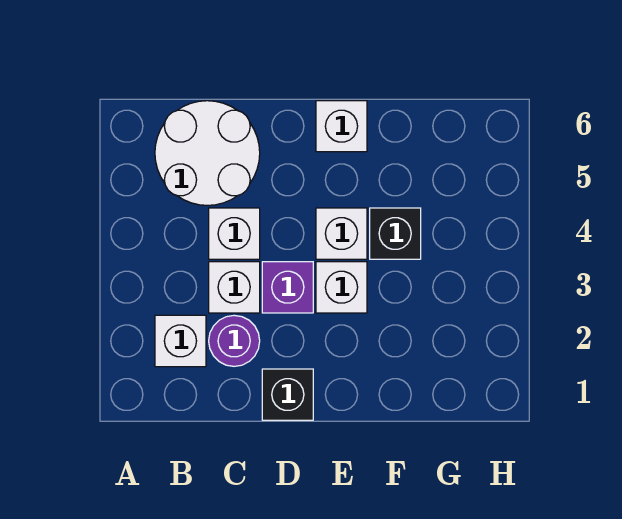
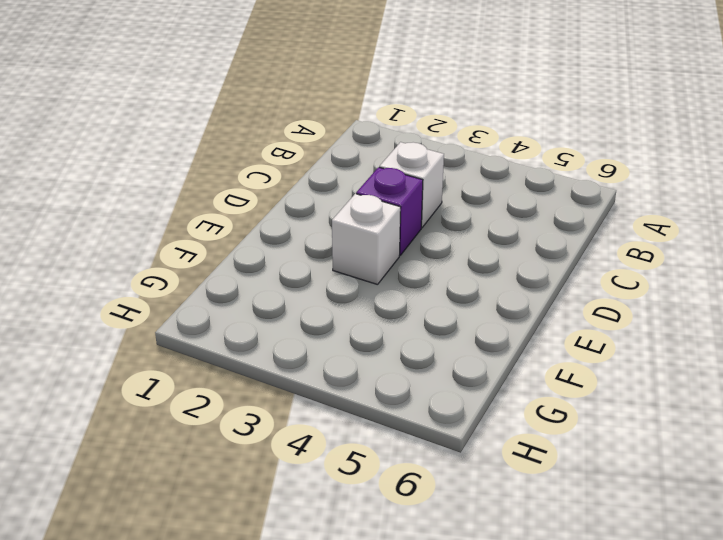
none -> white 1x1 brick [155,315,206,367]
none -> white 2x2 round brick [155,101,260,205]

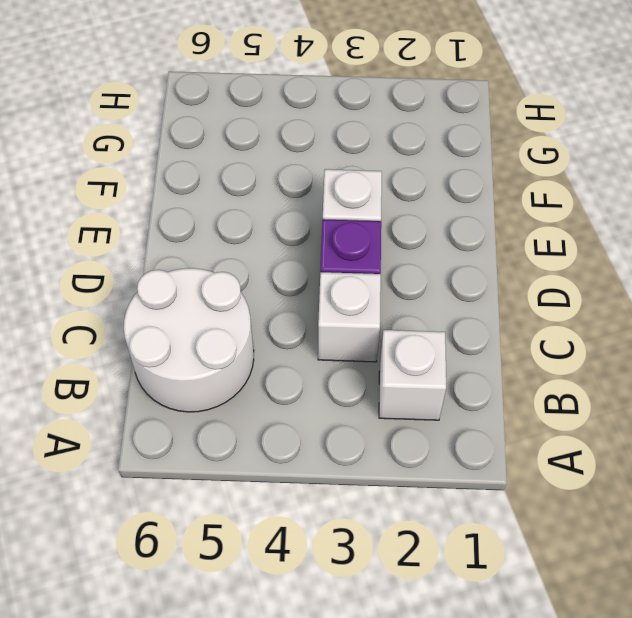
none -> purple 1x1 round brick [209,315,260,366]
none -> white 1x1 brick [209,208,260,259]

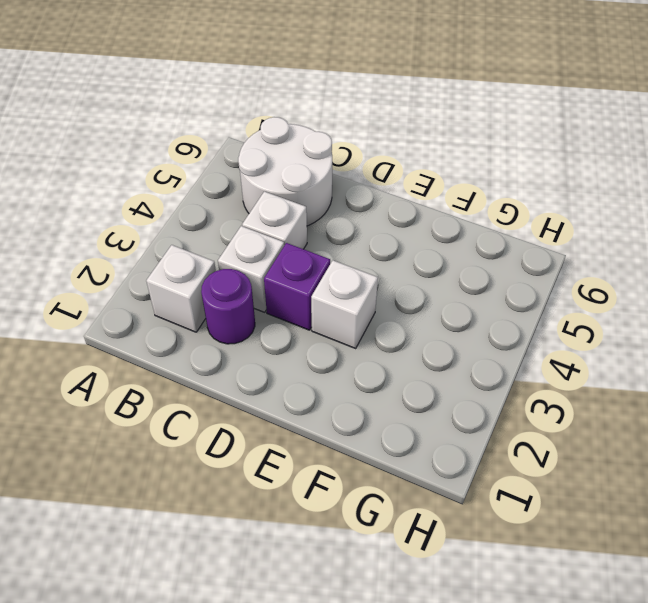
none -> black 1x1 brick [262,369,313,420]
none -> white 1x1 brick [316,208,367,259]

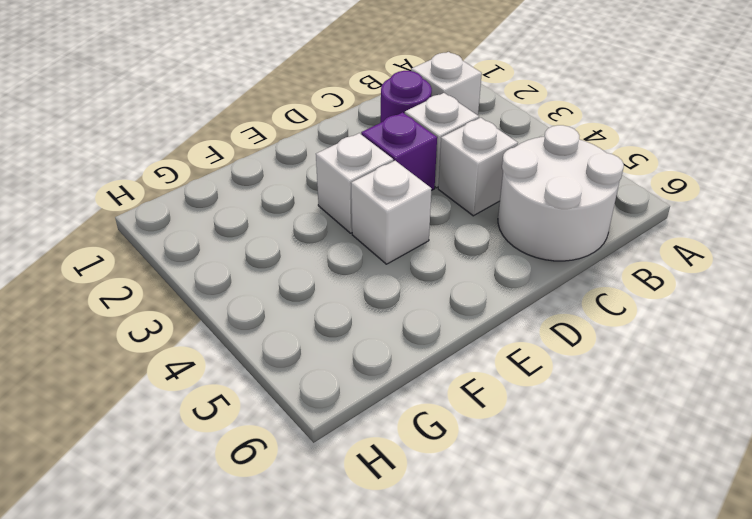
none -> black 1x1 brick [262,369,313,420]
none -> white 1x1 brick [316,101,367,152]

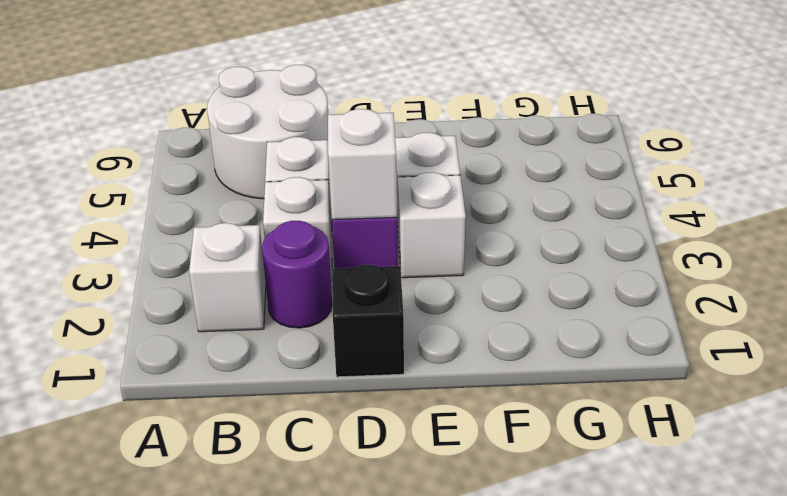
white 1x1 brick [328,109,397,220] -> white 1x1 brick moved to [316,101,367,152]
none -> black 1x1 brick [370,208,421,259]

